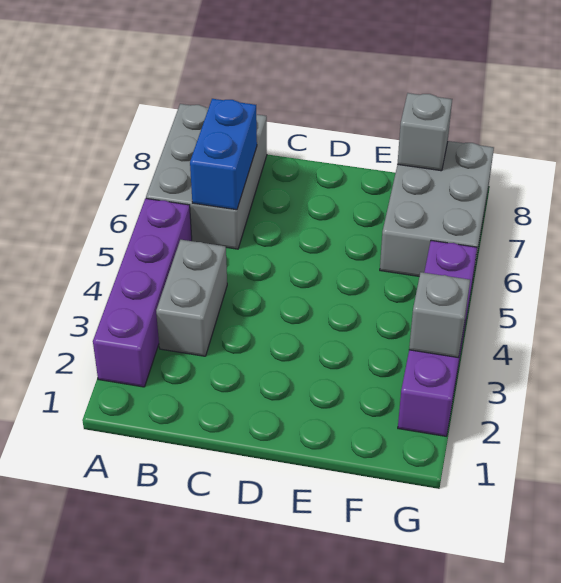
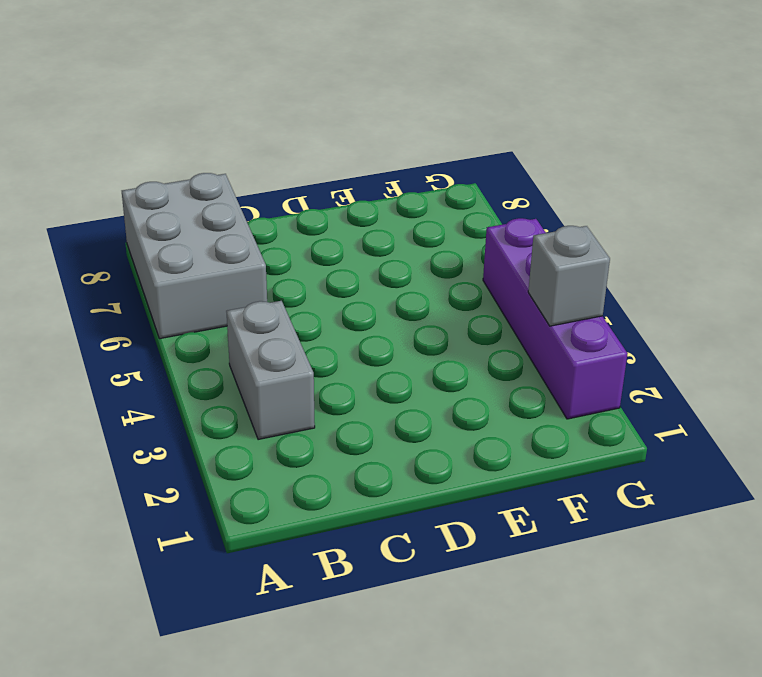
none -> purple 1x4 brick [93,198,192,387]
none -> grey 2x3 brick [380,141,494,276]

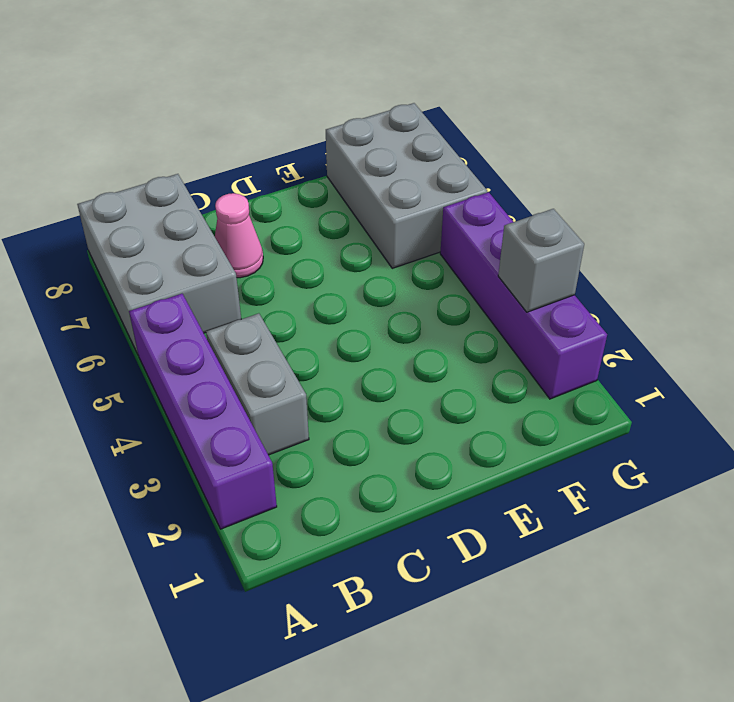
pink 1x1 cone [215,193,263,278] -> none
none -> blue 1x2 brick [190,99,257,210]
none -> grey 1x1 brick [398,93,452,171]

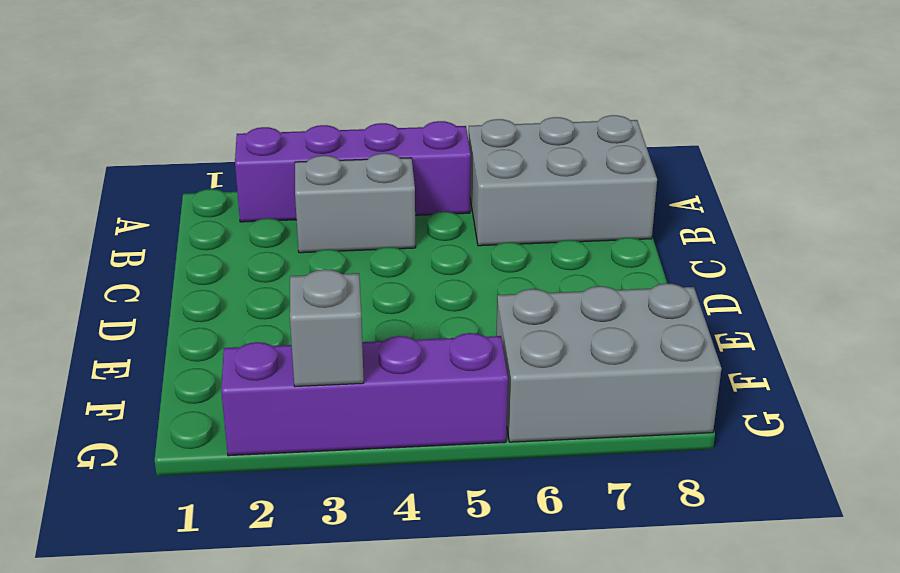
none -> blue 1x2 brick [190,99,257,210]
none -> grey 1x1 brick [398,93,452,171]

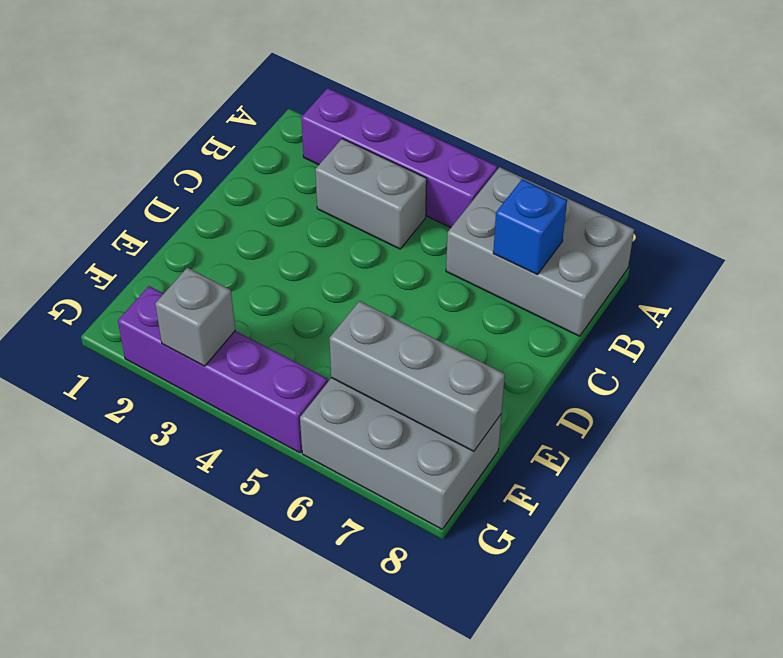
blue 1x1 brick [493,179,567,275] -> blue 1x2 brick [190,99,257,210]
grey 1x3 brick [329,301,505,451] -> grey 1x1 brick [398,93,452,171]

